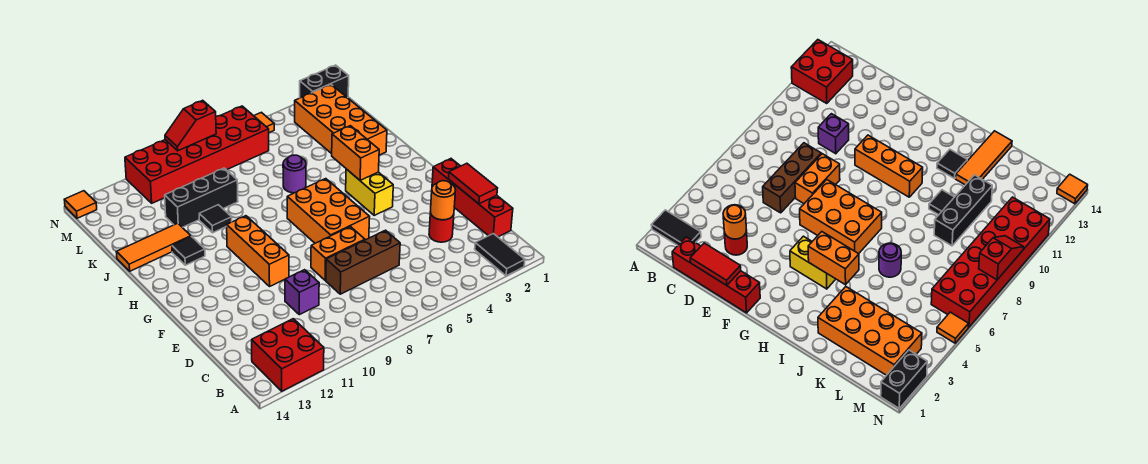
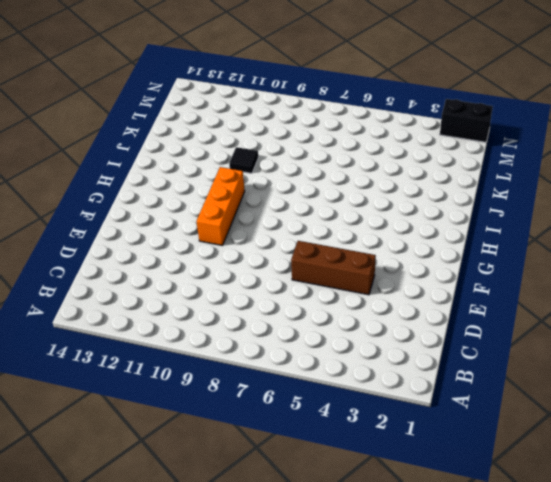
brown 1x3 brick [291,241,376,295] -> brown 1x3 brick moved to [326,230,400,294]
none -> black 1x2 tile [475,233,525,276]
none -> red 2x2 brick [252,319,324,391]
none -> red 1x4 brick [432,159,513,237]

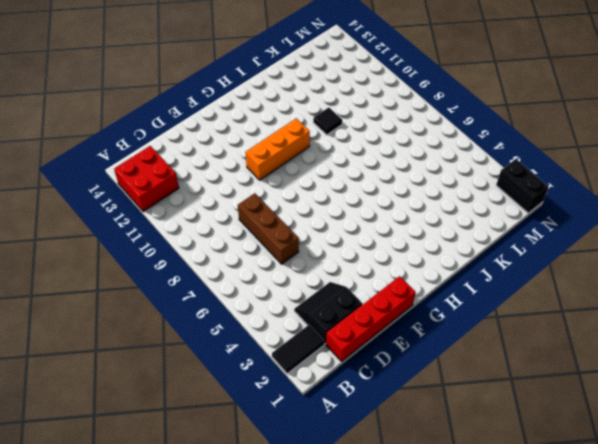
black 2x2 slope [294,282,362,344] -> red 1x1 round brick [429,213,454,242]
none -> purple 1x1 brick [285,270,319,315]
none -> orange 1x2 brick [311,227,365,280]
none -> orange 2x3 brick [287,179,370,243]

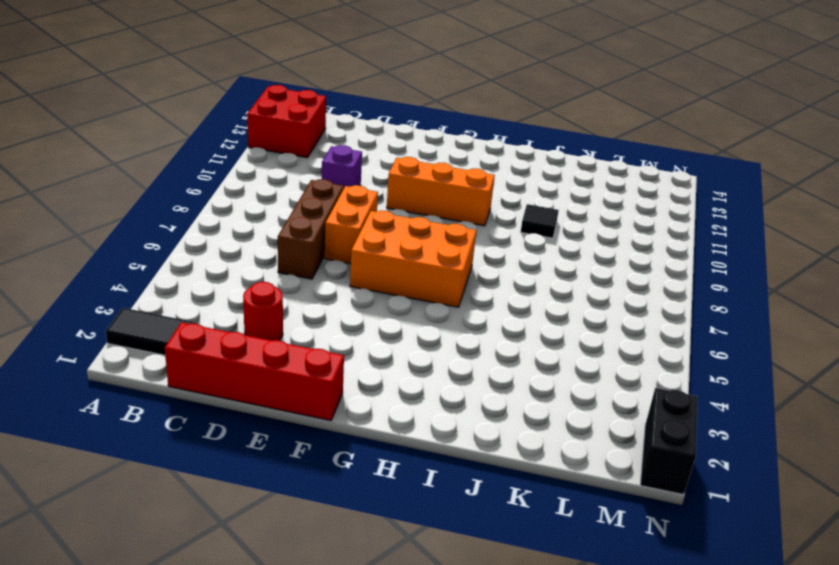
none -> yellow 1x2 brick [346,169,393,215]
none -> black 1x1 tile [172,237,205,265]
none -> orange 2x4 brick [294,85,387,155]

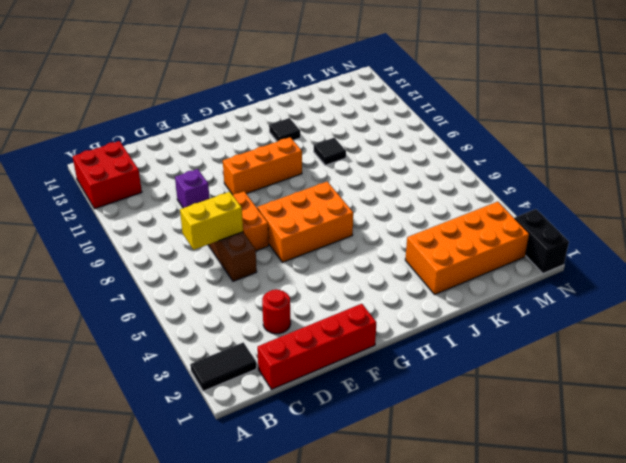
yellow 1x2 brick [180,192,243,250] -> yellow 1x2 brick moved to [346,169,393,215]
none -> purple 1x1 round brick [283,155,306,193]
none -> orange 1x3 tile [116,223,191,271]
none -> black 1x3 brick [165,168,238,227]

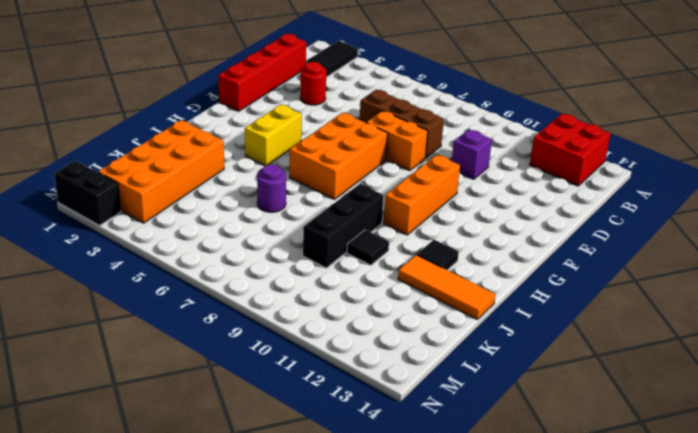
black 1x3 brick [303,184,383,268] -> black 1x3 brick turned to [165,168,238,227]
none -> red 2x6 brick [125,106,269,203]
none -> orange 1x1 tile [254,112,274,133]
none -> orange 1x1 tile [64,191,97,218]

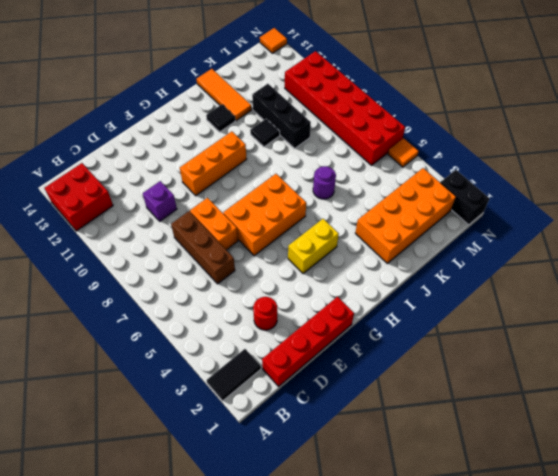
none -> red 1x2 tile [449,163,498,204]
none -> orange 1x1 round brick [430,181,456,220]
none -> orange 1x2 brick [332,126,379,180]

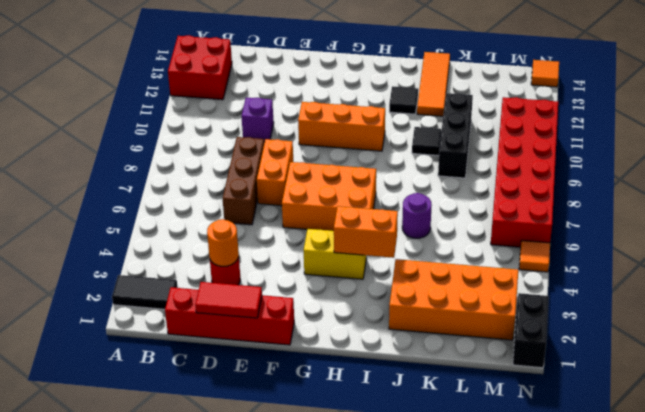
none -> red 1x2 slope [165,100,216,151]

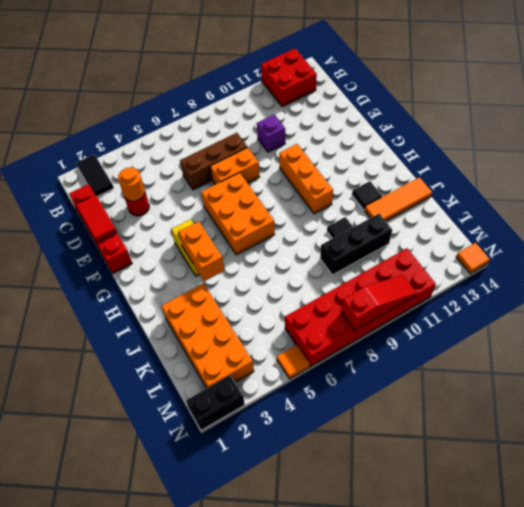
red 1x3 slope [341,275,416,330] -> red 1x2 slope [165,100,216,151]
none -> purple 1x1 round brick [283,155,306,193]

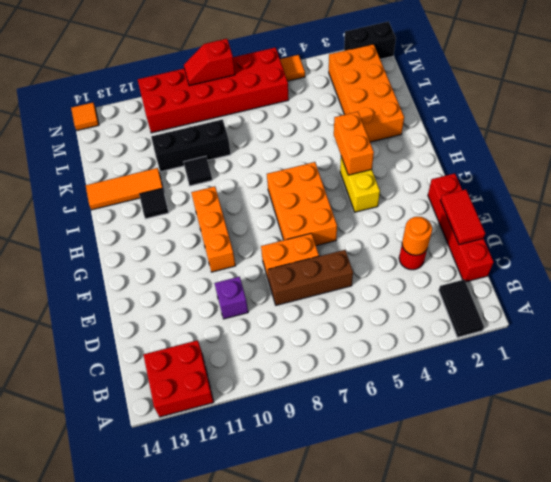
none -> purple 1x1 round brick [283,155,306,193]

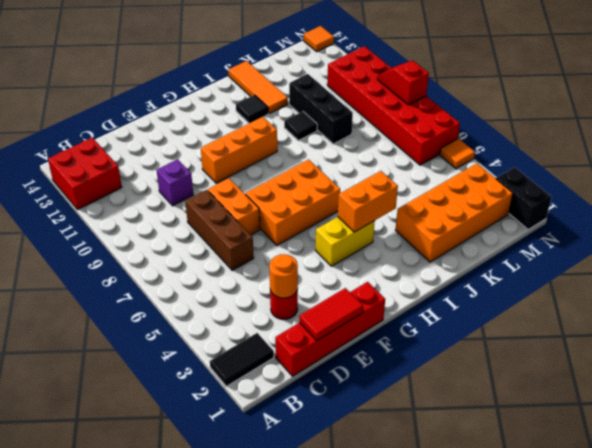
none -> purple 1x1 round brick [283,155,306,193]

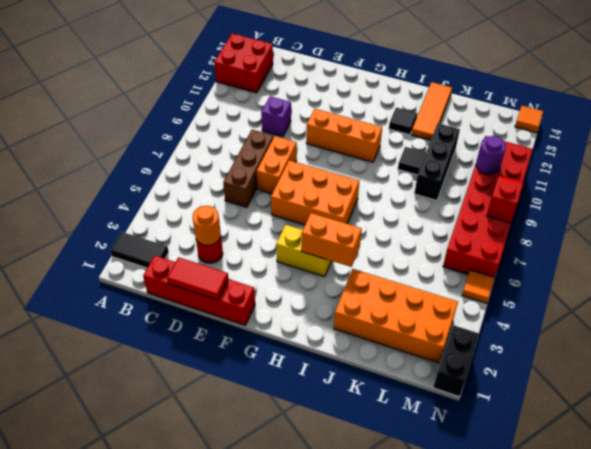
purple 1x1 round brick [476,136,506,174] -> purple 1x1 round brick moved to [283,155,306,193]

